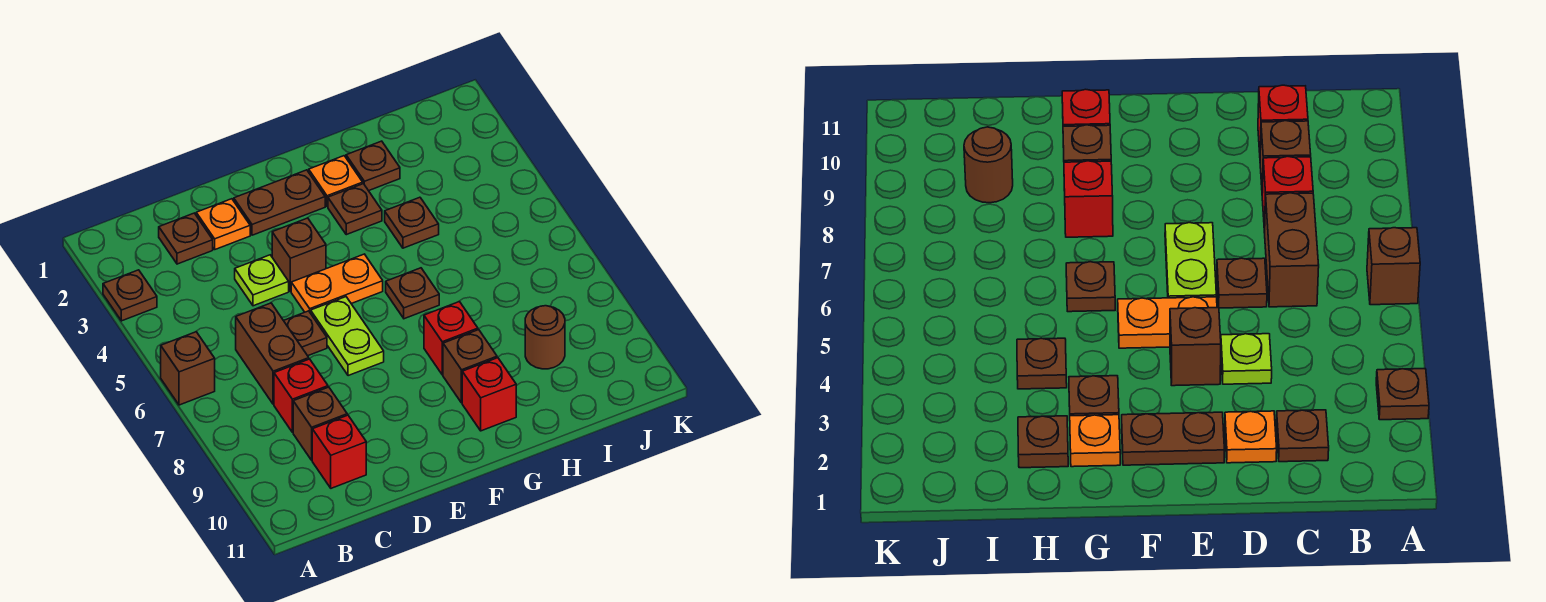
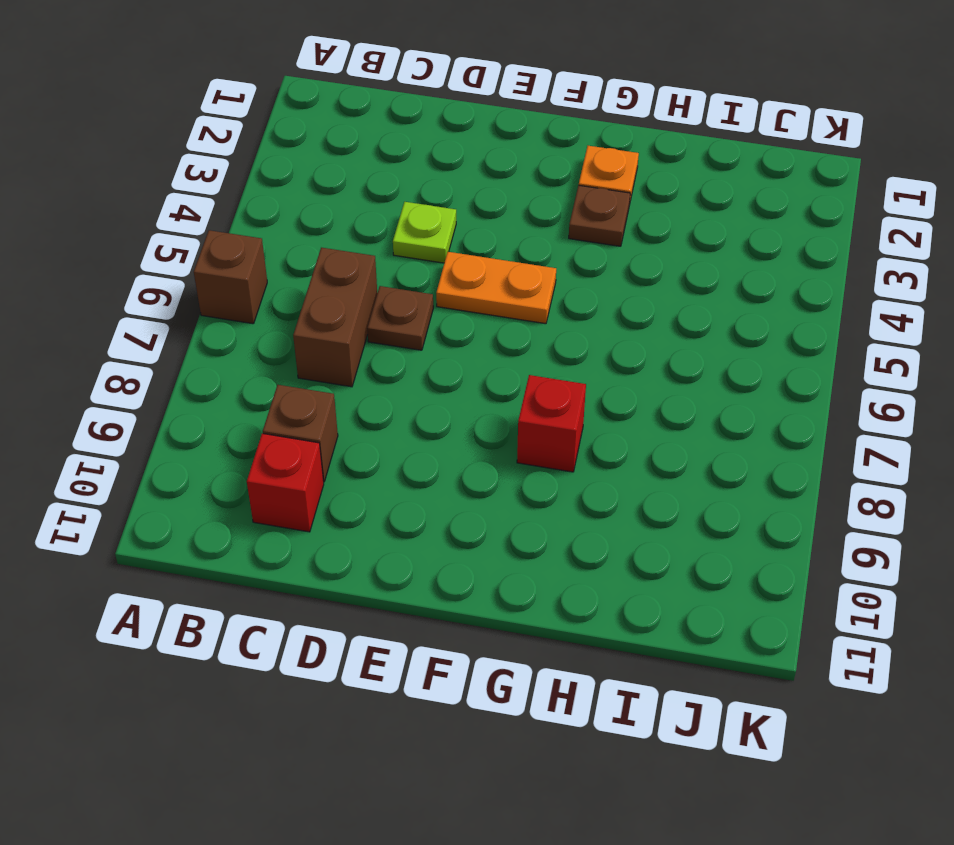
none -> brown 1x1 plate [103,270,157,321]
none -> brown 1x1 plate [159,213,213,264]
none -> red 1x1 brick [274,359,328,432]

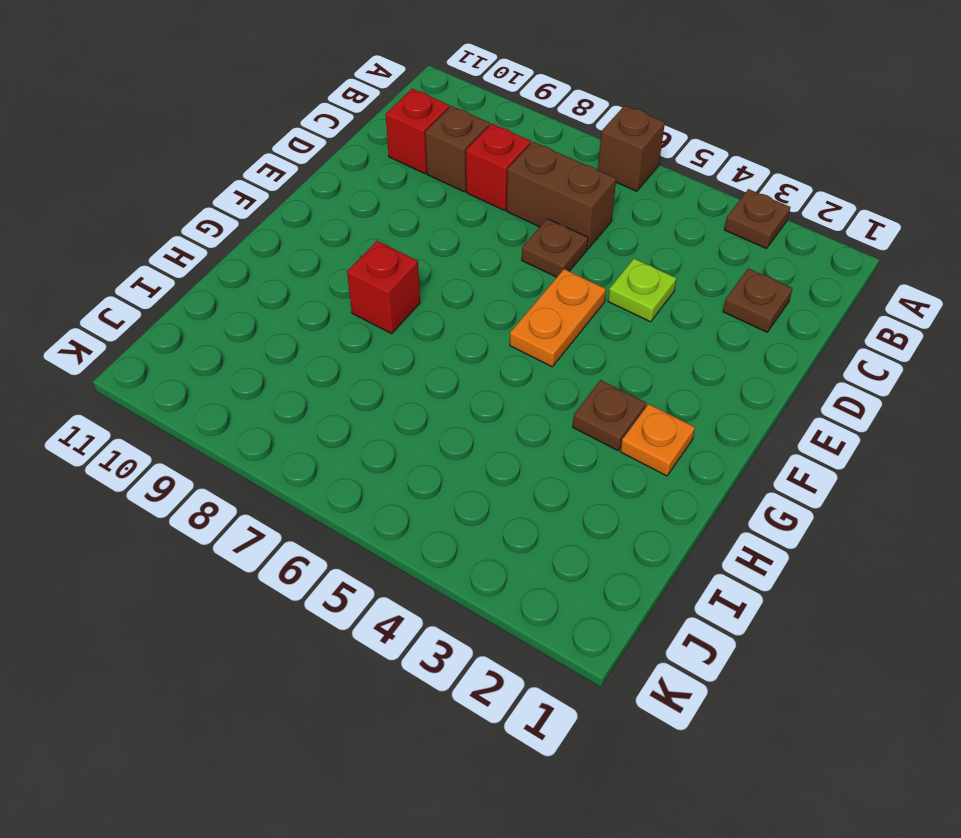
none -> orange 1x1 plate [196,199,250,249]
none -> brown 1x2 plate [234,170,325,235]
none -> brown 1x1 brick [272,218,326,291]

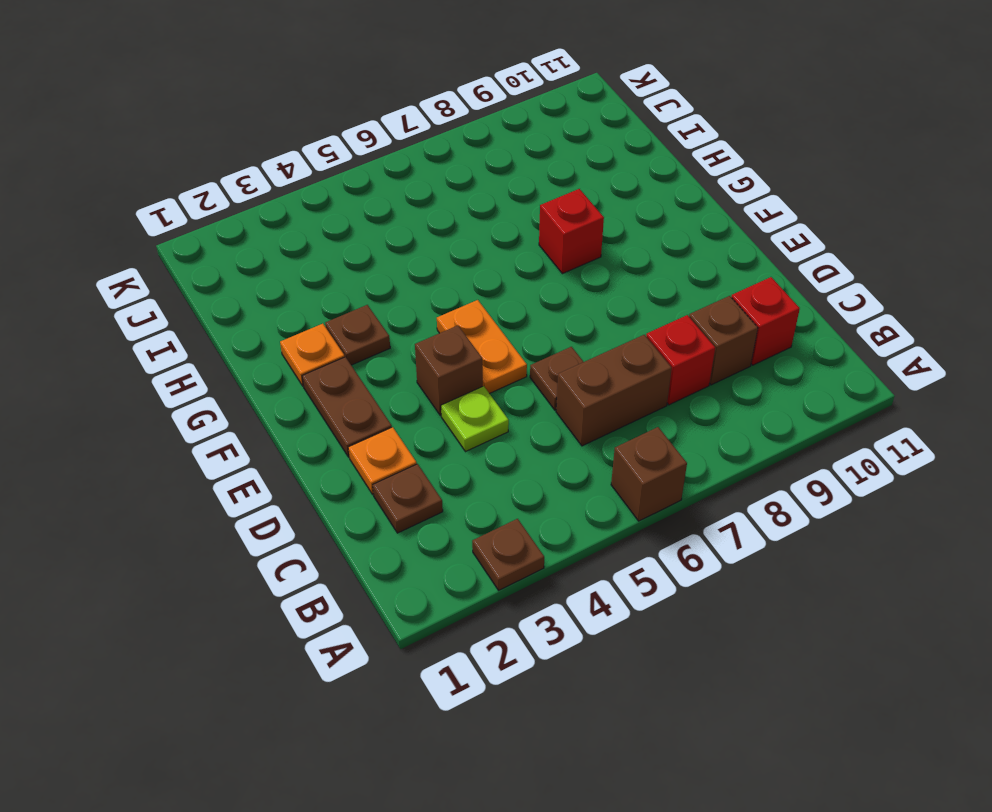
none -> lime 1x2 plate [311,297,384,376]
none -> brown 1x1 plate [386,268,439,319]
none -> brown 1x1 brick [443,330,497,403]

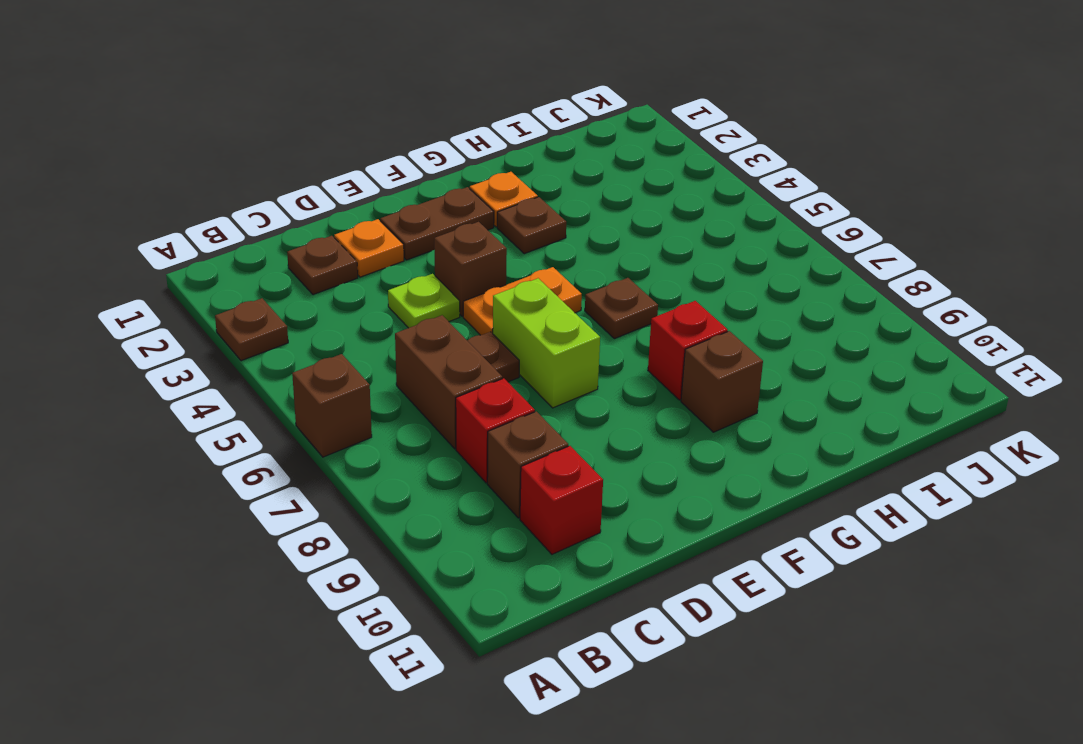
lime 1x2 brick [493,278,600,408] -> lime 1x2 plate [311,297,384,376]
none -> red 1x1 brick [462,358,516,431]
none -> brown 1x1 plate [346,141,400,191]
none -> brown 1x1 plate [385,197,439,248]

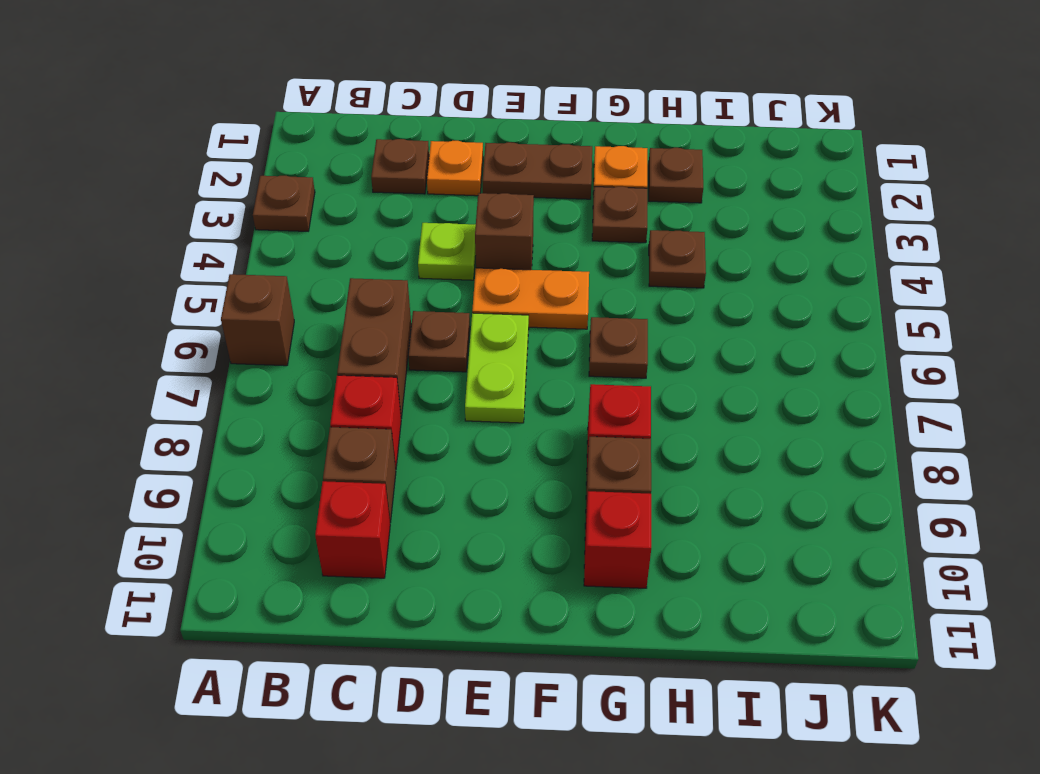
none -> brown 1x1 round brick [525,306,565,369]

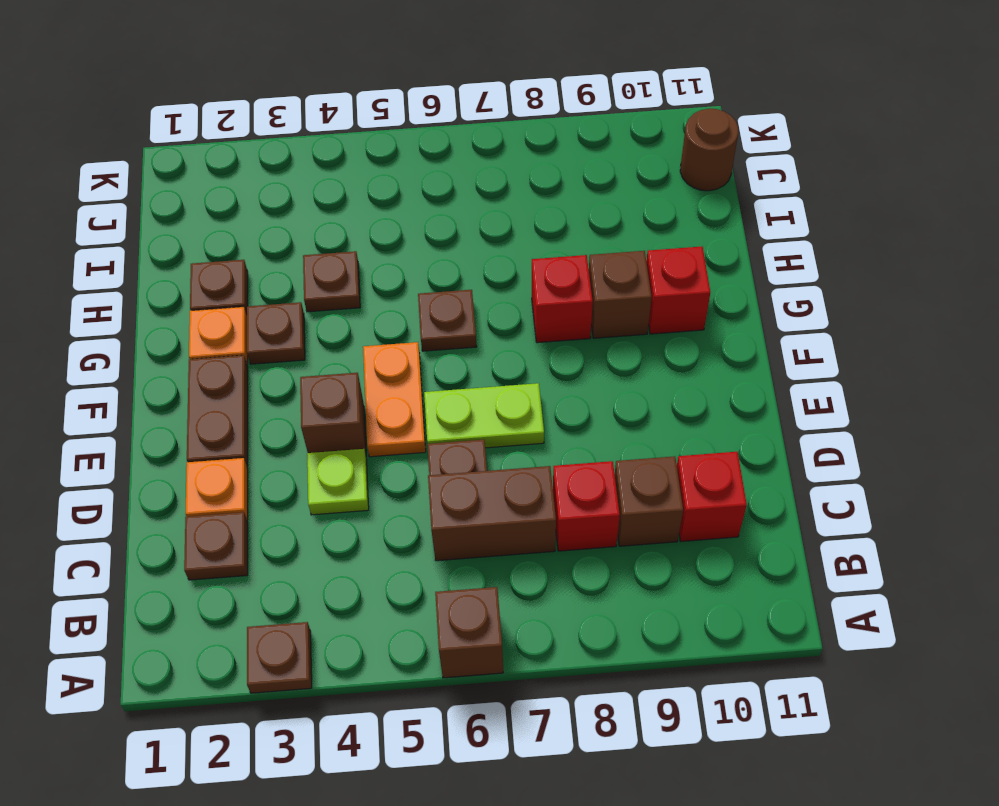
brown 1x1 round brick [680,109,738,191] -> brown 1x1 round brick moved to [525,306,565,369]

